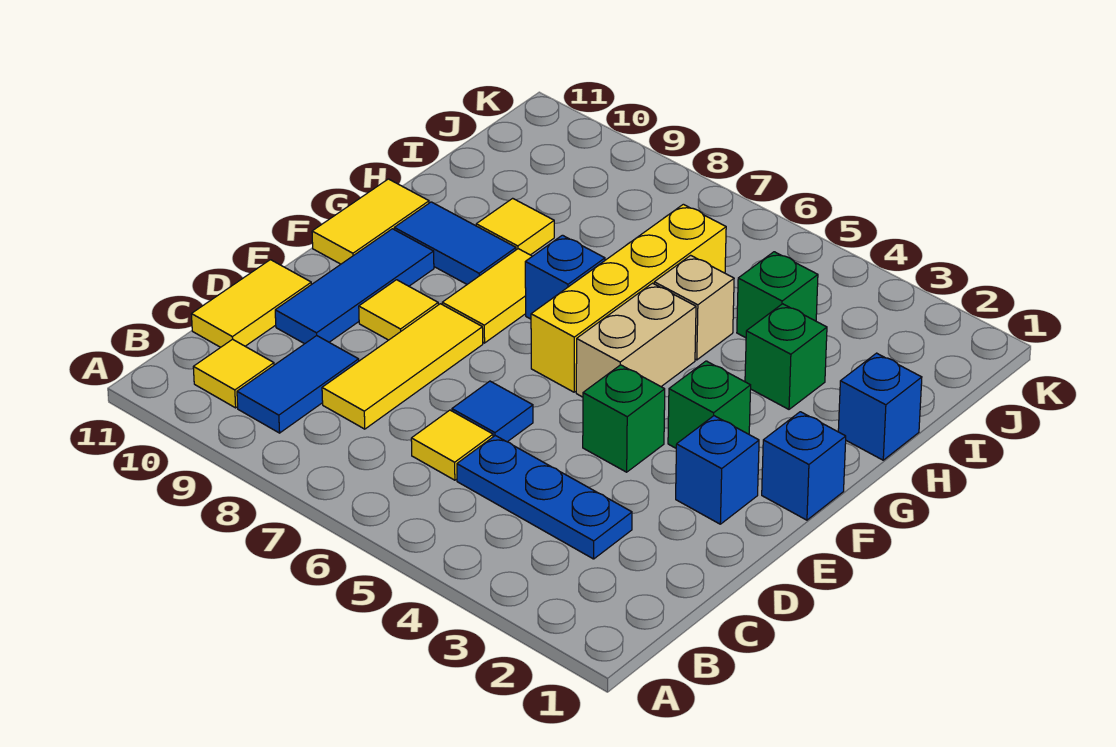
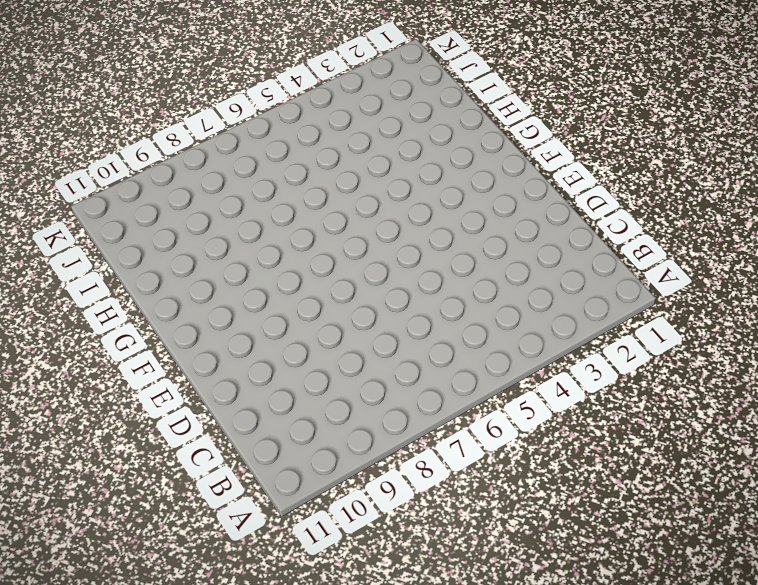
none -> blue 1x2 tile [237,336,359,433]
none -> yellow 1x1 tile [193,339,274,408]
none -> blue 1x3 plate [457,436,632,559]

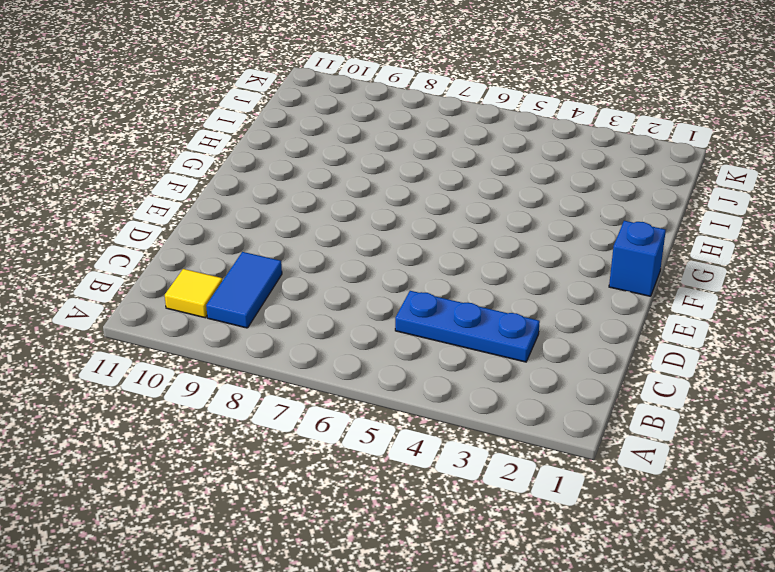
none -> yellow 1x1 tile [411,410,493,480]
none -> yellow 1x3 tile [322,304,483,429]
none -> yellow 1x2 tile [191,260,311,347]

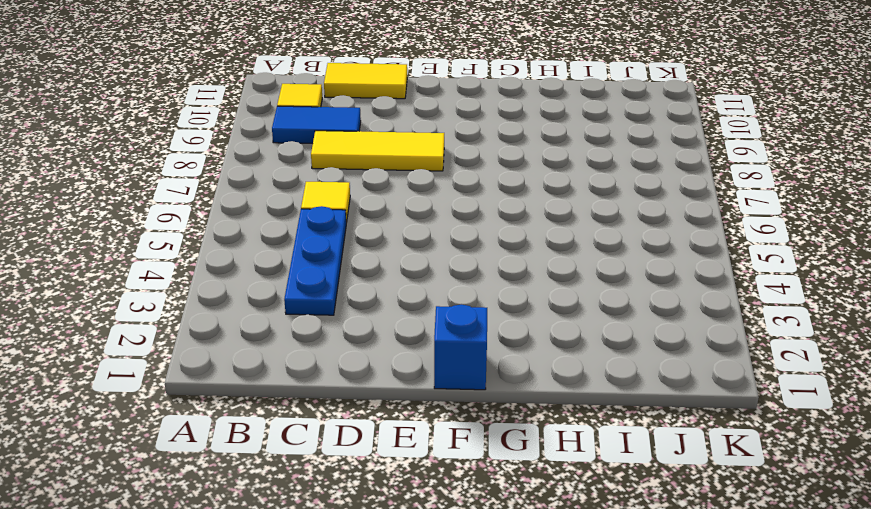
none -> blue 1x1 tile [452,381,533,442]
none -> blue 1x3 tile [275,229,434,344]
none -> blue 1x1 brick [676,416,759,524]

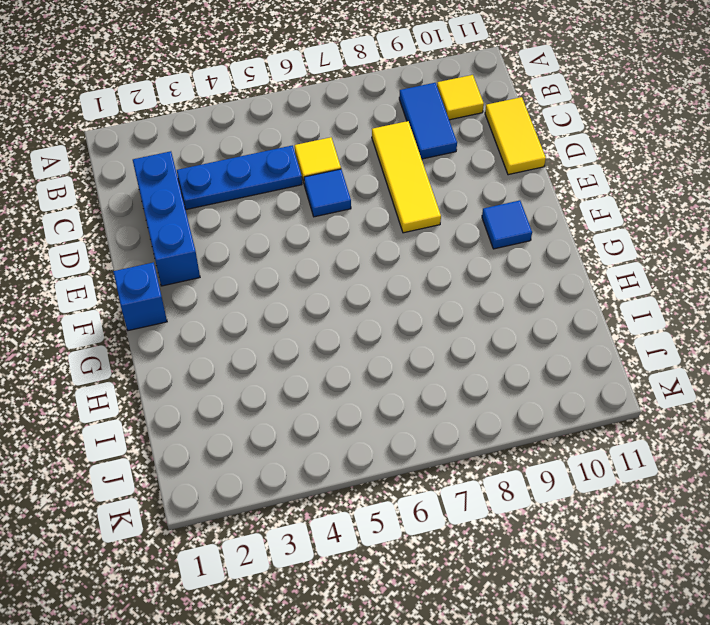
blue 1x3 brick [133,151,200,286] -> blue 1x1 brick [676,416,759,524]
blue 1x1 tile [482,200,532,249] -> blue 1x3 tile [275,229,434,344]
none -> green 1x1 brick [583,365,665,472]
none -> yellow 1x1 tile [359,280,438,340]
none -> green 1x1 brick [668,361,751,448]

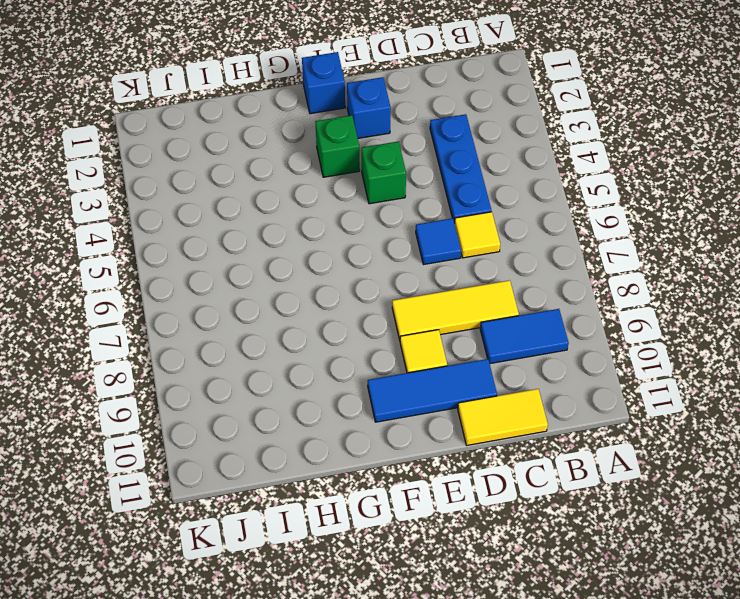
none -> yellow 1x1 tile [193,339,274,408]
none -> tan 1x2 brick [576,283,696,397]
none -> yellow 1x4 brick [531,204,726,392]

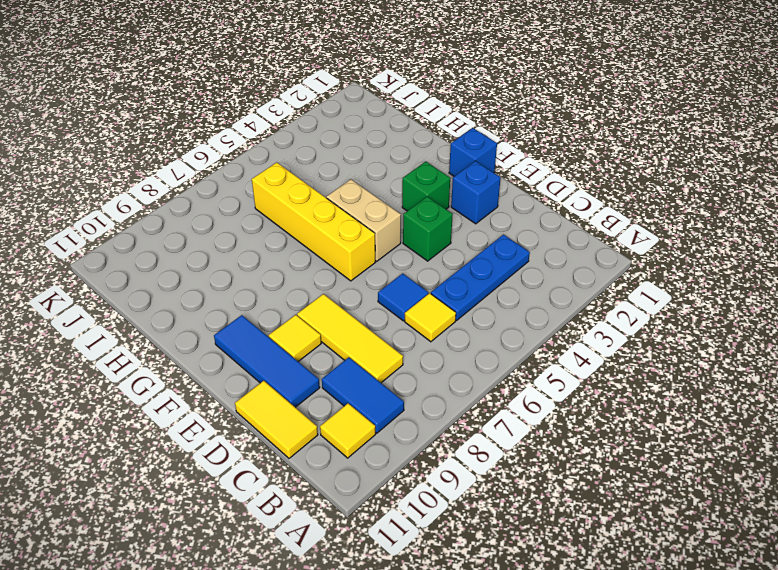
none -> yellow 1x2 tile [442,249,532,343]
none -> yellow 1x2 tile [312,179,429,264]
none -> blue 1x1 brick [525,235,605,319]

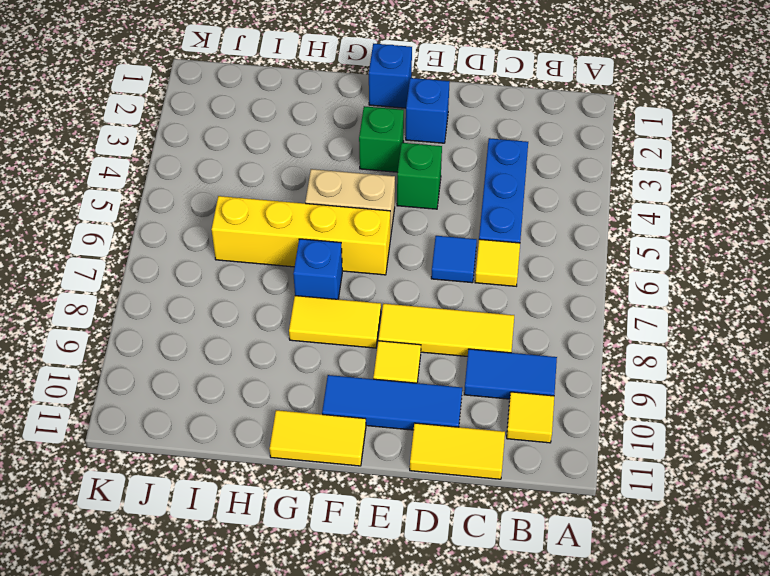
none -> blue 1x2 tile [394,202,516,284]
none -> blue 1x1 brick [838,353,922,460]
none -> green 1x1 brick [745,304,827,409]

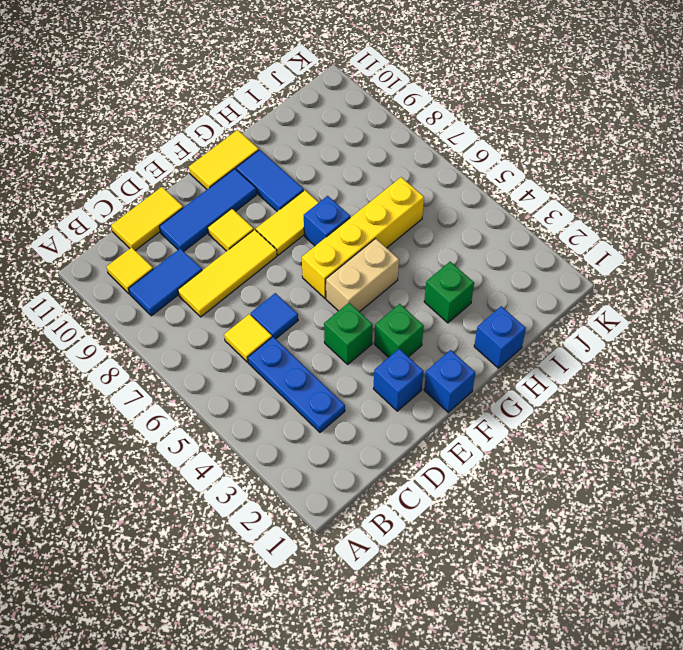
none -> tan 1x1 brick [654,255,734,360]
none -> yellow 1x1 tile [476,198,554,255]
none -> green 1x1 brick [737,252,818,338]

